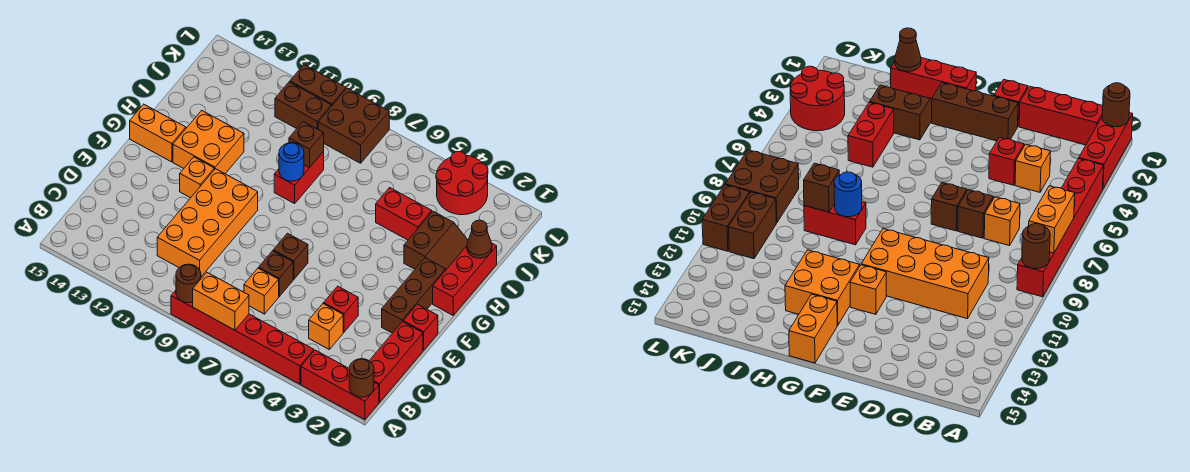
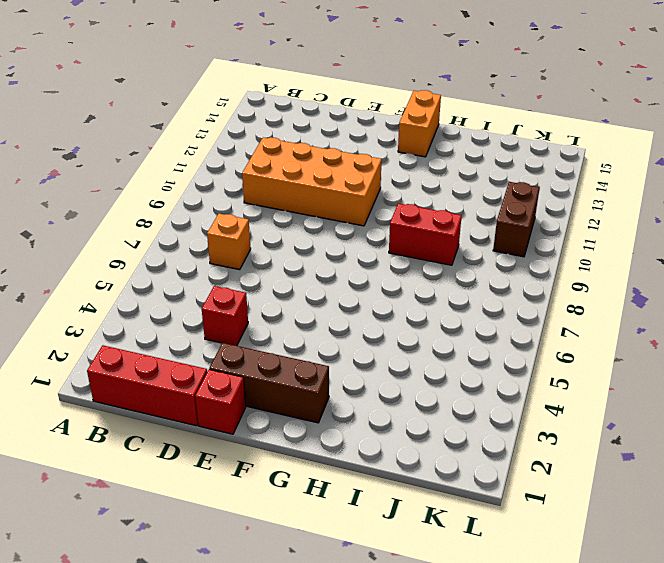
none -> red 1x3 brick [301,350,379,420]
none -> red 1x6 brick [171,290,314,384]
none -> orange 1x1 brick [309,304,343,349]

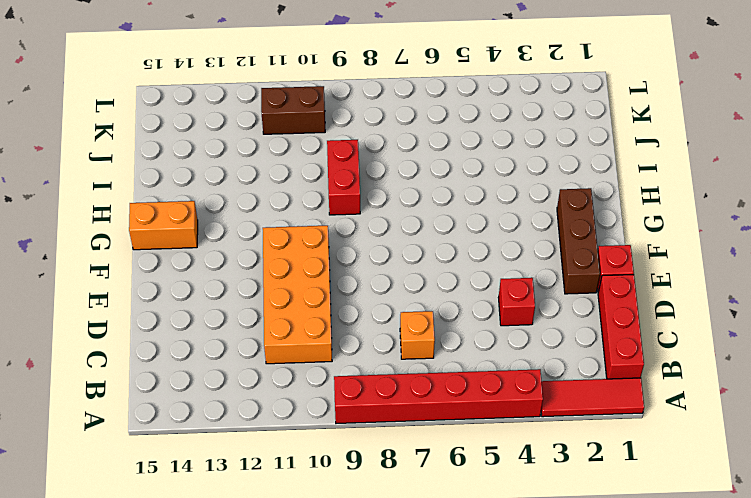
red 1x3 tile [541,378,644,417] -> red 1x3 brick [301,350,379,420]
none -> orange 1x1 brick [309,304,343,349]
none -> brown 1x1 brick [259,251,293,297]
none -> brown 1x1 brick [273,233,308,279]

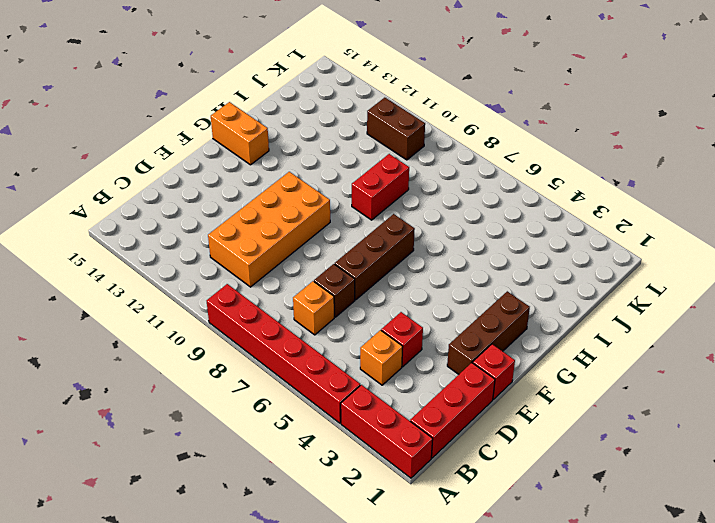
brown 1x3 brick [335,214,415,300] -> brown 1x1 brick [273,233,308,279]
none -> orange 1x1 brick [180,157,214,198]
none -> red 1x3 brick [433,244,497,315]
none -> orange 2x2 brick [173,110,244,174]

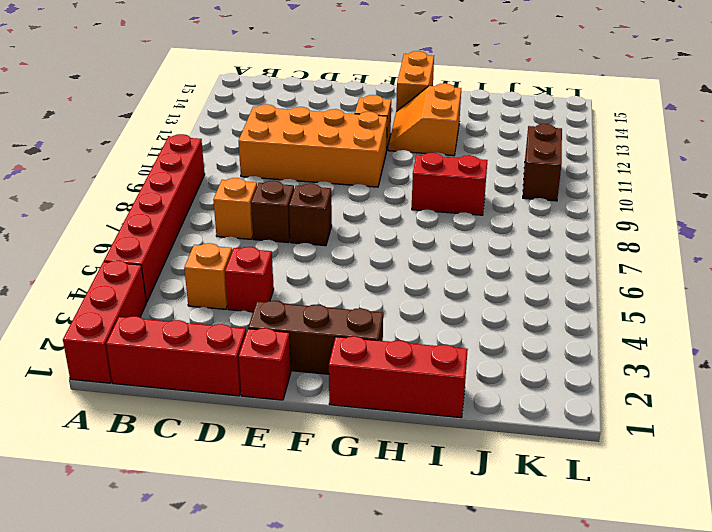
orange 2x2 slope [388,83,461,156] -> orange 2x2 brick [173,110,244,174]
none -> brown 2x2 slope [404,211,468,270]
none -> red 1x2 brick [376,188,432,240]
none -> red 2x2 round brick [436,151,488,215]

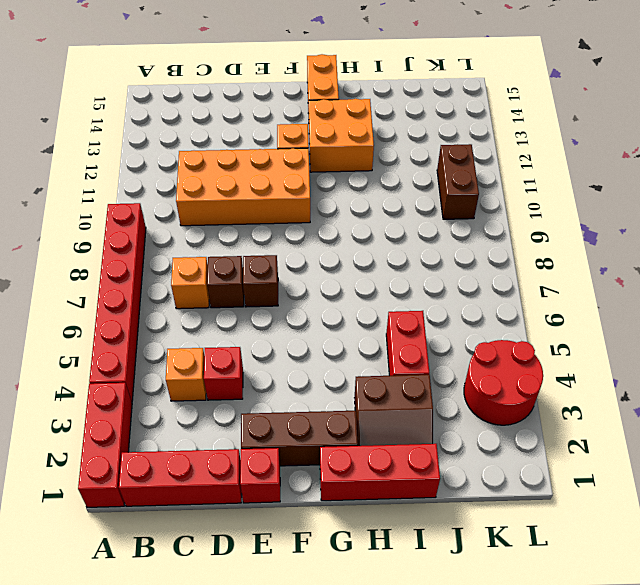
none -> red 1x2 brick [274,152,324,204]
none -> brown 2x2 brick [318,88,389,163]
none -> brown 1x2 brick [290,65,346,106]

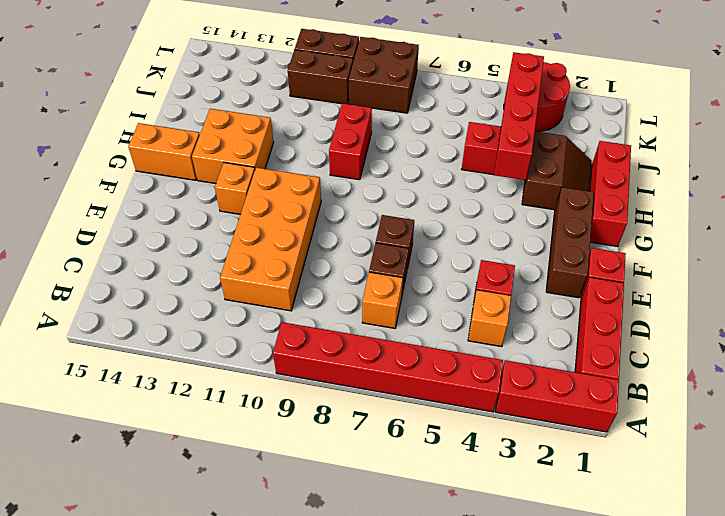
red 1x4 brick [494,52,544,180] -> none
none -> brown 1x1 round brick [349,359,374,397]
none -> orange 1x2 brick [193,273,249,330]
none -> brown 1x1 round brick [176,264,201,303]

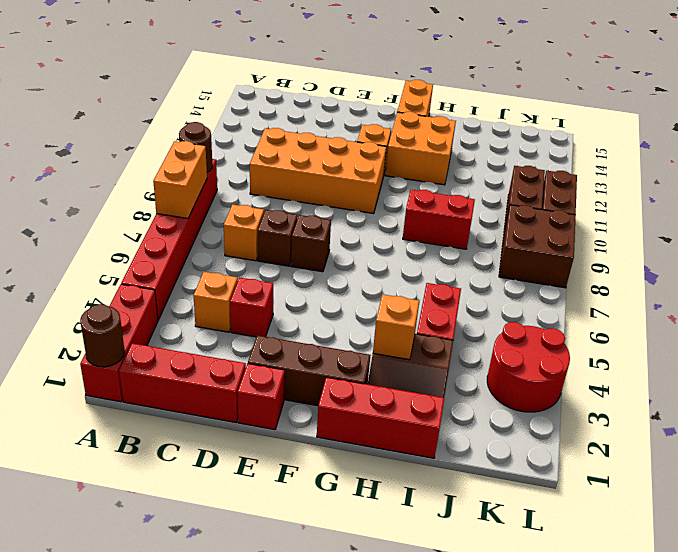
orange 1x1 brick [373,294,419,360] -> none
none -> blue 1x1 round brick [279,143,304,181]
none -> brown 1x1 cone [467,220,492,258]
none -> brown 1x1 brick [289,122,324,168]

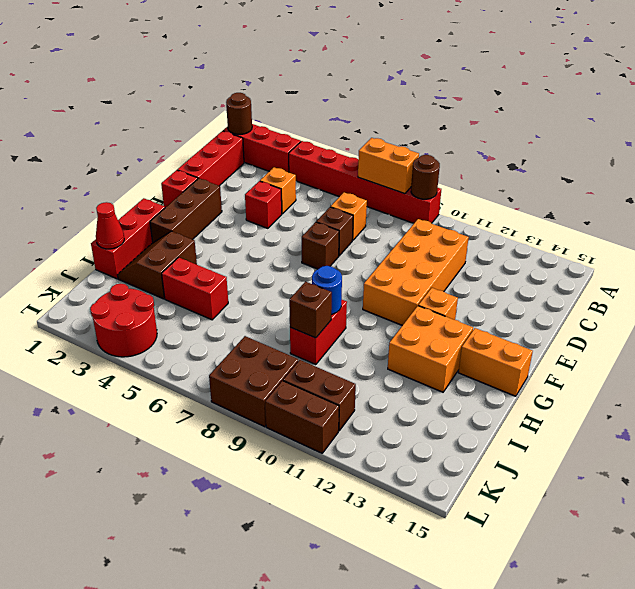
red 1x1 cone [96,202,124,249] -> brown 1x1 cone [467,220,492,258]

